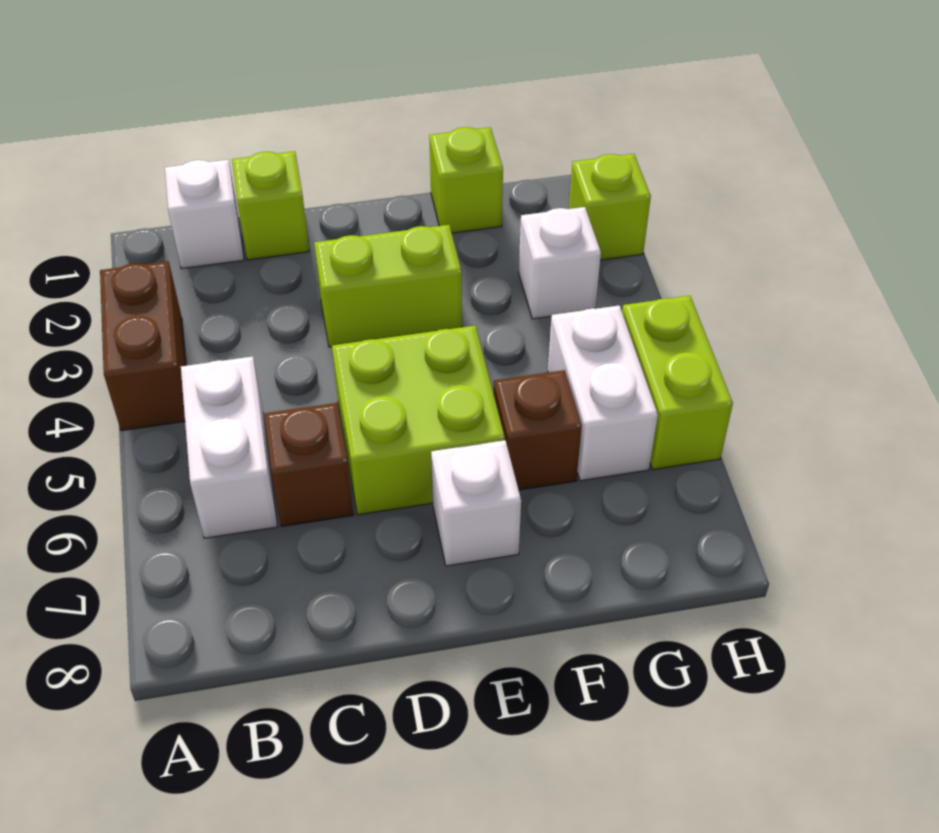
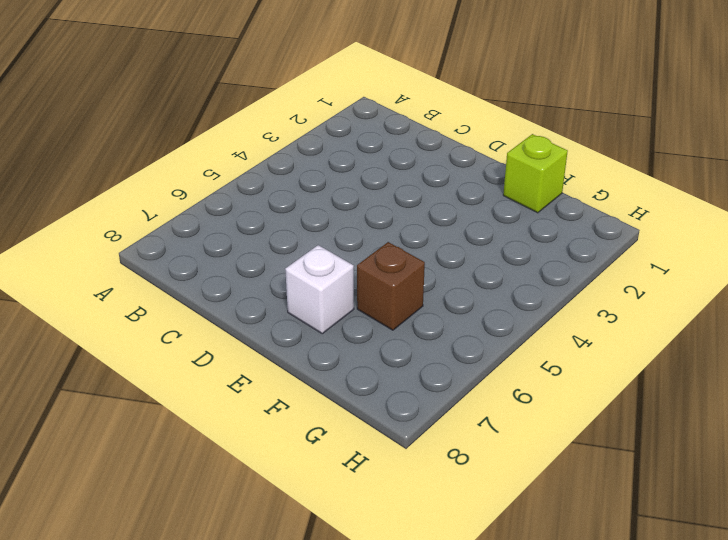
none -> brown 1x2 brick [100,261,186,431]
none -> white 1x1 brick [165,160,244,269]
none -> white 1x2 brick [181,356,277,538]

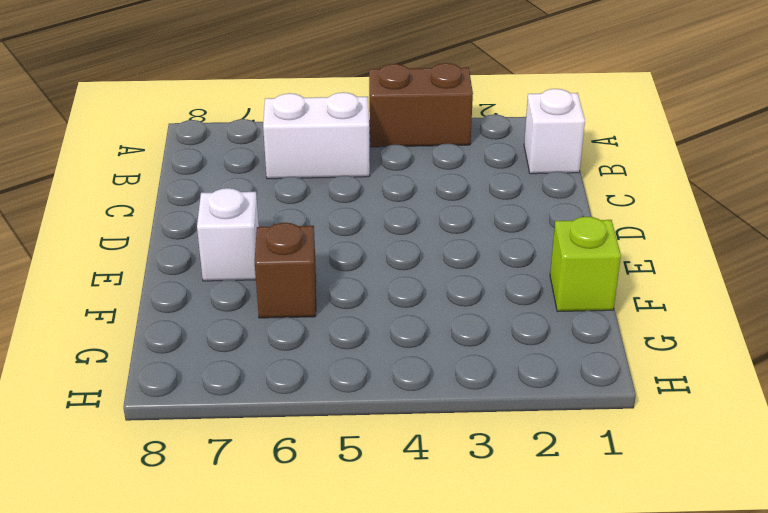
none -> lime 1x1 brick [232,151,309,260]
none -> brown 1x1 brick [264,403,354,526]
none -> lime 1x2 brick [314,225,462,347]

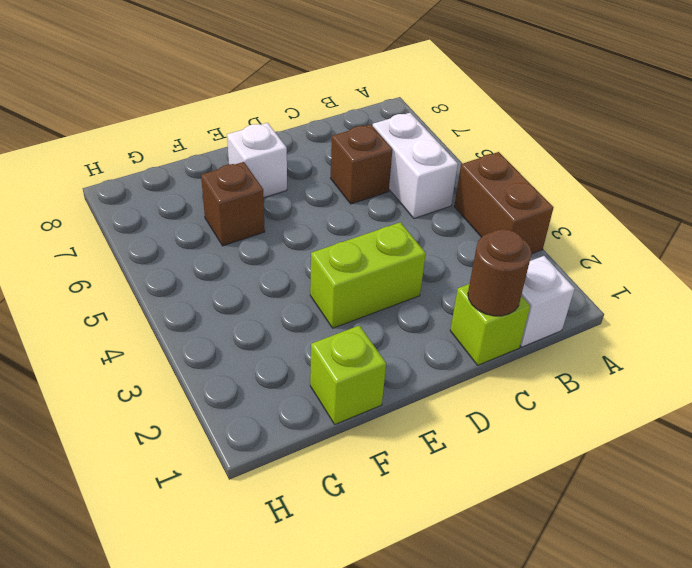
brown 1x1 round brick [468,229,532,316] -> none
none -> lime 2x2 brick [332,325,505,515]
none -> white 1x1 brick [519,207,601,319]
none -> white 1x2 brick [548,306,658,481]

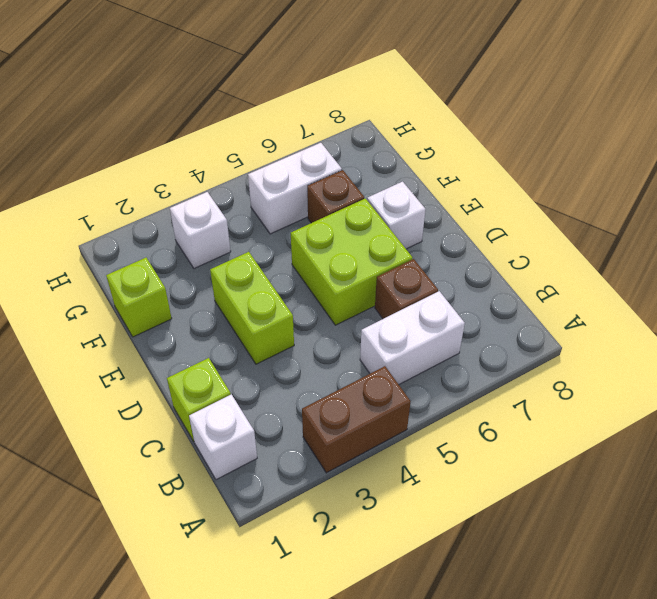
none -> lime 1x1 brick [569,154,651,260]
none -> lime 1x2 brick [622,296,733,470]

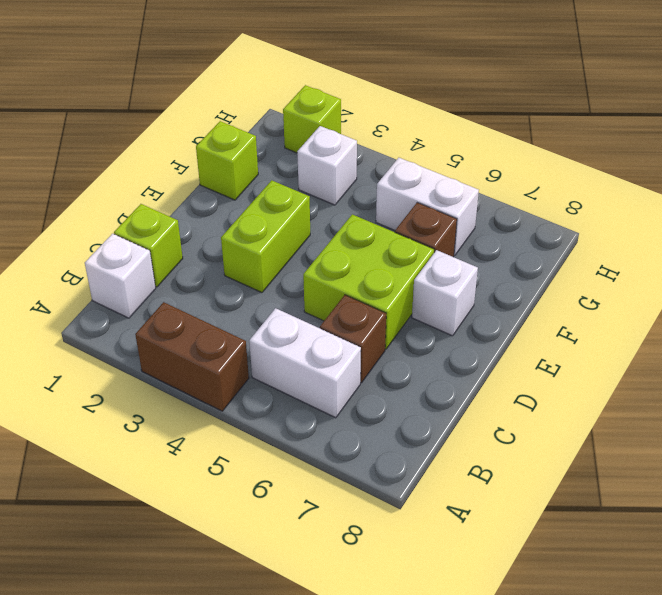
none -> lime 1x2 brick [622,296,733,470]

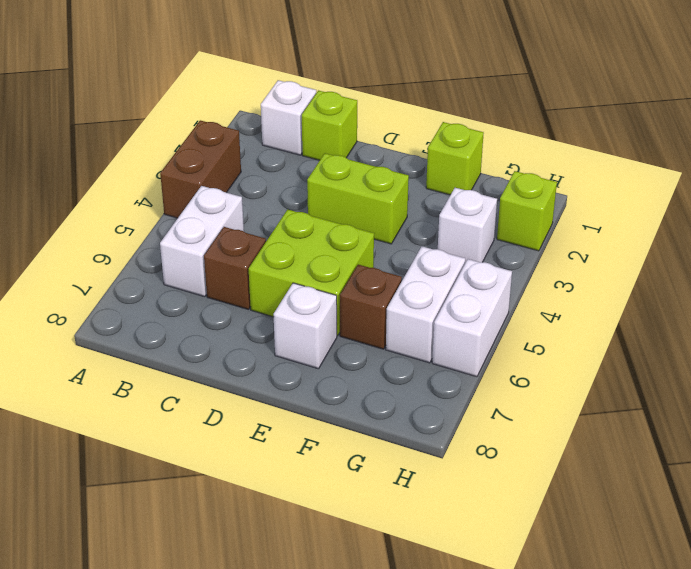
white 1x2 brick [432,259,512,377] -> lime 1x2 brick [622,296,733,470]

